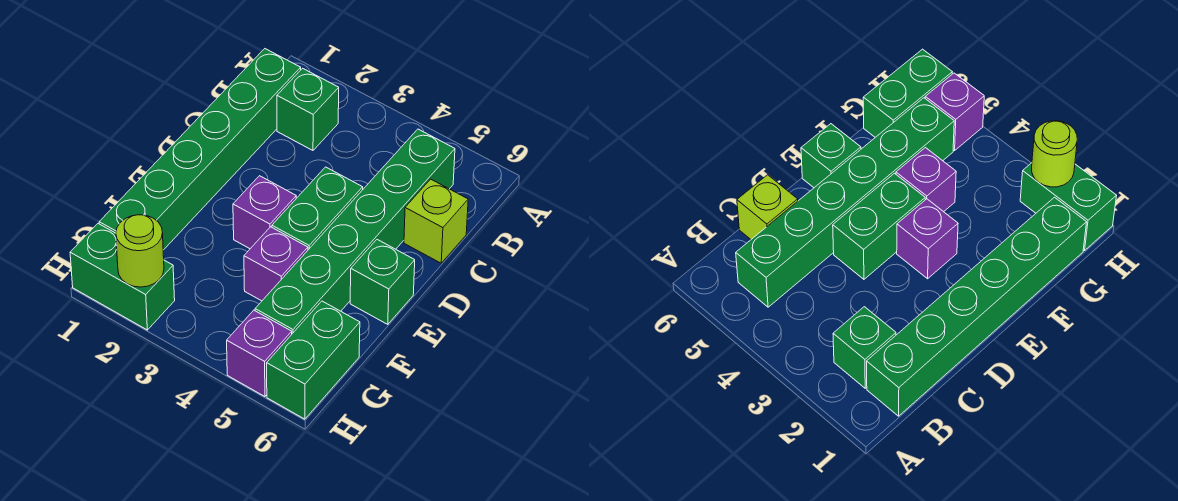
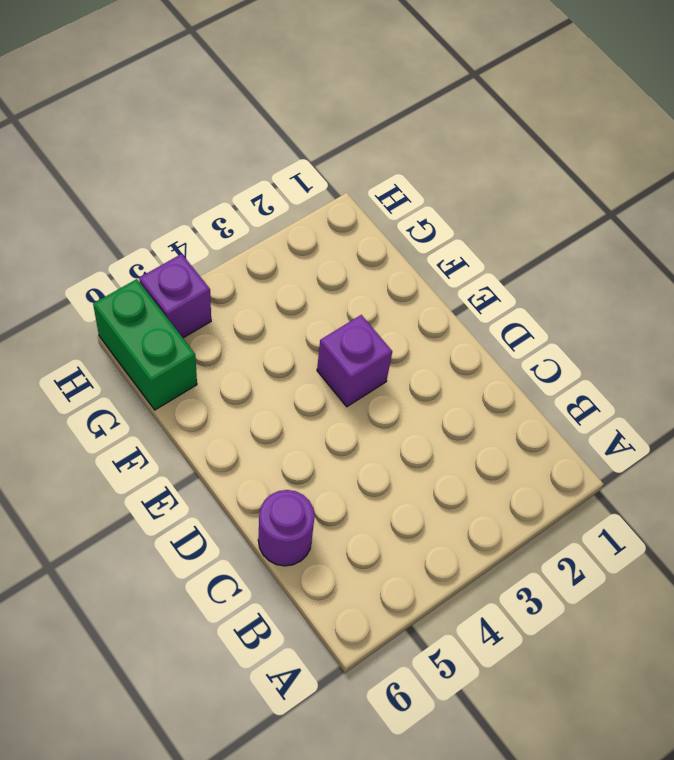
purple 1x1 round brick [258,490,315,566] -> lime 1x1 brick [404,179,468,263]
none -> green 1x6 brick [99,49,301,250]
none -> green 1x1 brick [277,68,339,150]
none -> green 1x6 brick [255,129,455,334]

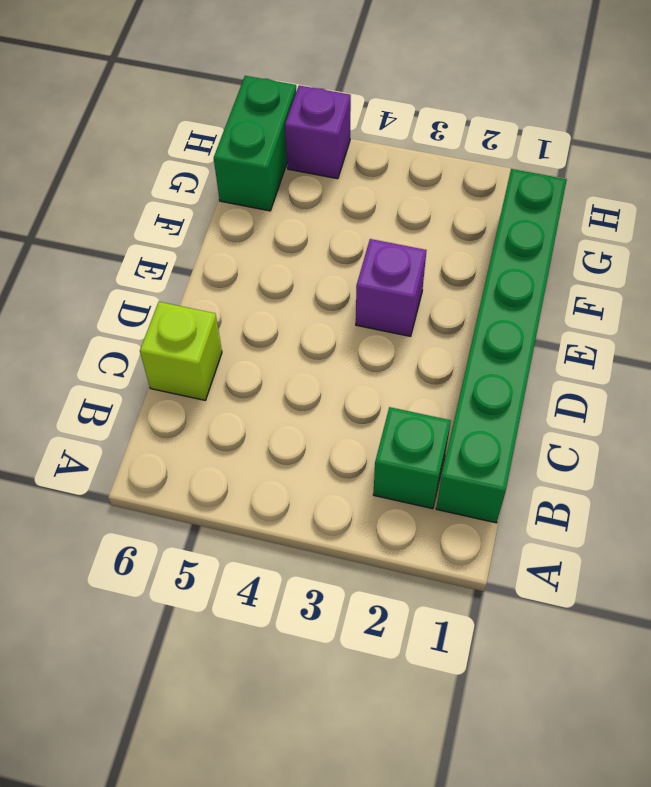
none -> green 1x6 brick [255,129,455,334]
none -> green 1x2 brick [272,167,363,250]
none -> green 1x1 brick [350,240,415,324]

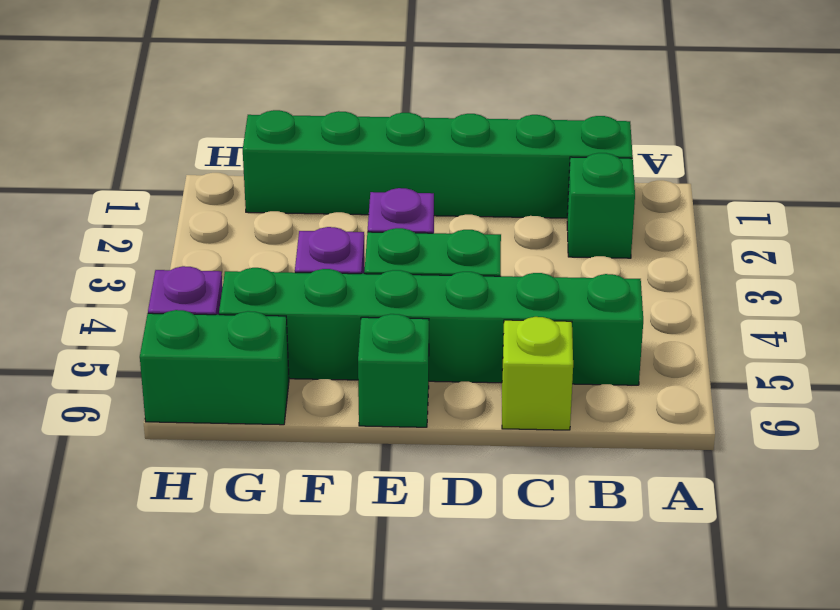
none -> green 1x2 brick [70,224,175,330]
none -> lime 1x1 round brick [116,215,164,287]

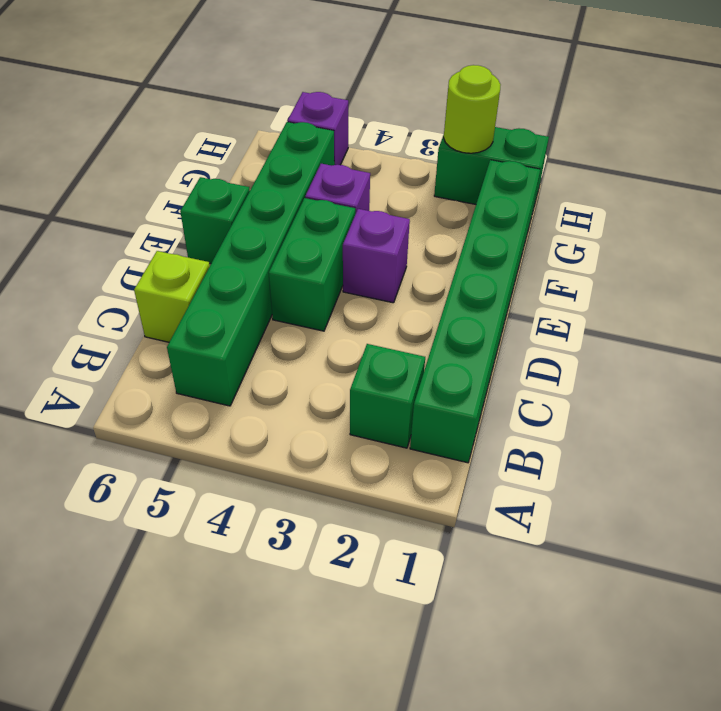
none -> green 1x2 brick [267,301,360,419]

